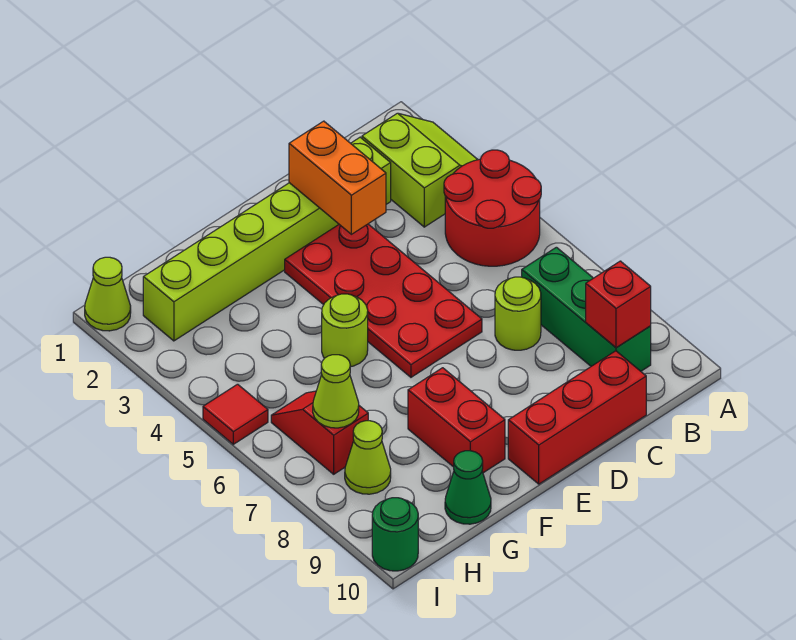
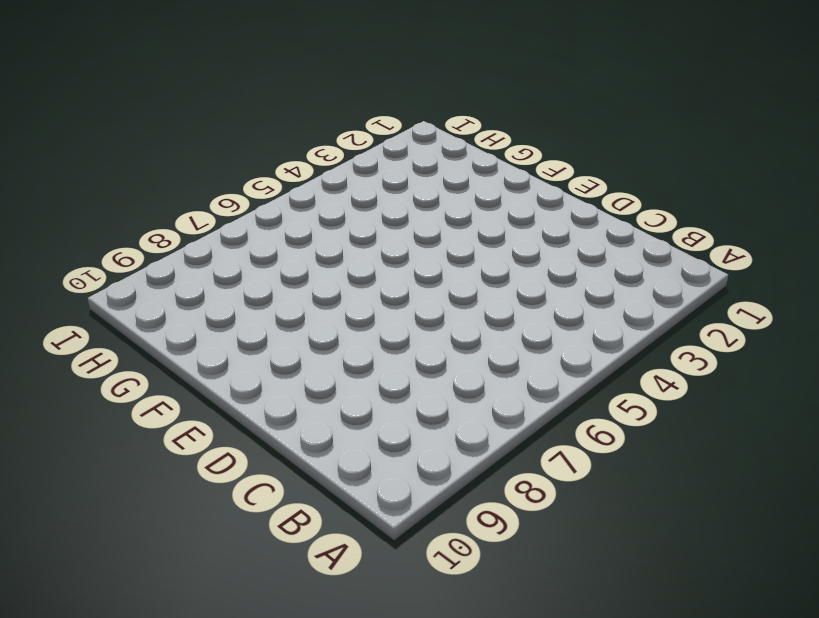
none -> lime 2x2 slope [362,113,478,227]
none -> red 2x2 round brick [444,150,541,266]
none -> green 1x3 brick [522,247,651,371]

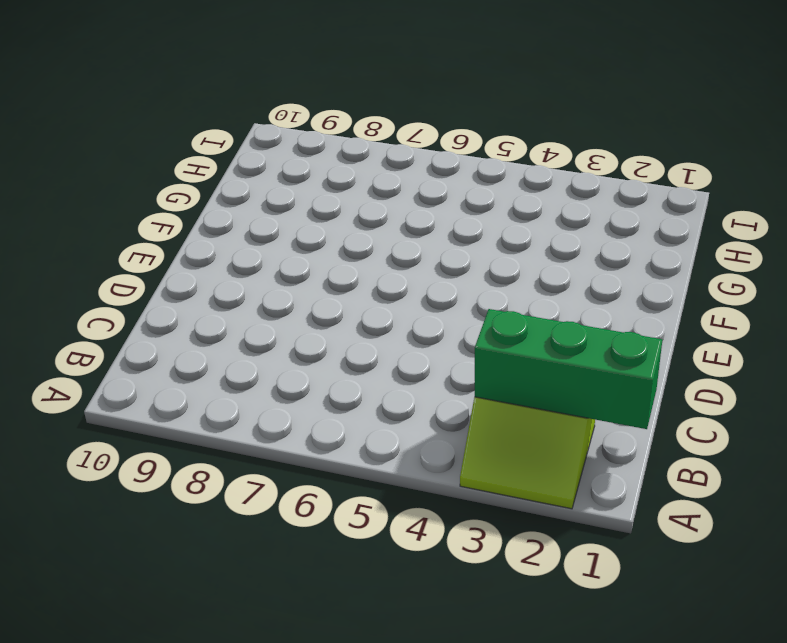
green 1x3 brick [475,309,662,429] -> green 1x3 brick moved to [522,247,651,371]
none -> red 2x2 round brick [444,150,541,266]
none -> lime 1x6 brick [143,137,391,341]
none -> lime 1x1 round brick [495,277,541,350]

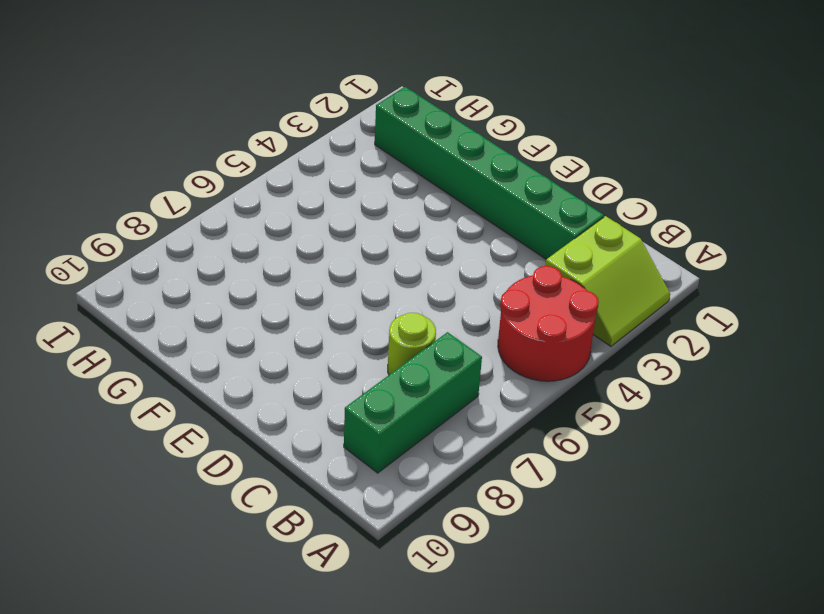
green 1x6 brick [375,87,604,259] -> lime 1x6 brick [143,137,391,341]
none -> red 1x3 brick [508,351,646,484]
none -> red 2x4 plate [285,224,482,377]
none -> lime 1x1 round brick [322,294,368,367]

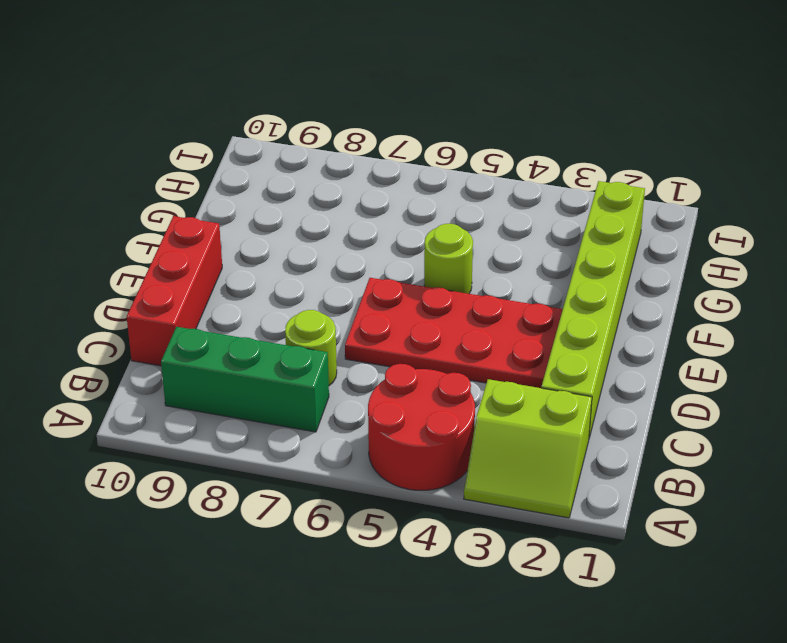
none -> red 1x2 brick [408,368,505,473]
none -> green 1x1 cone [445,451,491,524]
none -> red 1x2 slope [271,391,368,474]

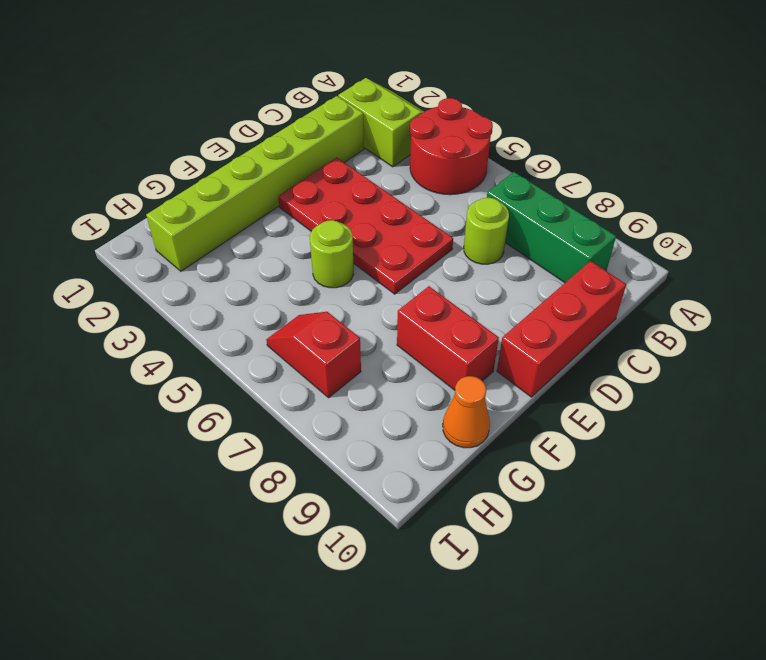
orange 1x1 cone [443,376,490,448] -> green 1x1 cone [445,451,491,524]
none -> lime 1x1 cone [345,421,391,494]
none -> lime 1x1 cone [85,257,131,331]
none -> red 1x1 tile [203,384,268,444]

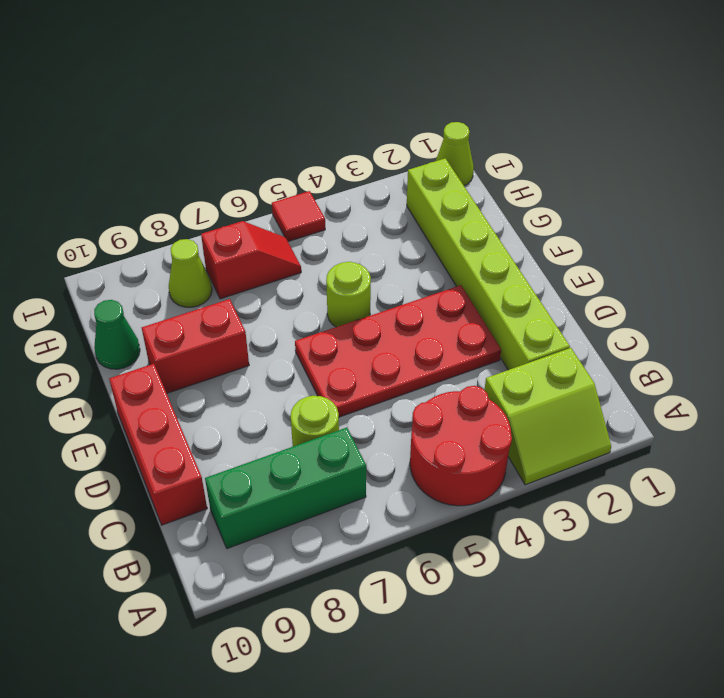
none -> green 1x1 round brick [372,498,418,571]
none -> red 1x1 brick [586,261,651,348]
none -> orange 1x2 brick [289,121,386,234]

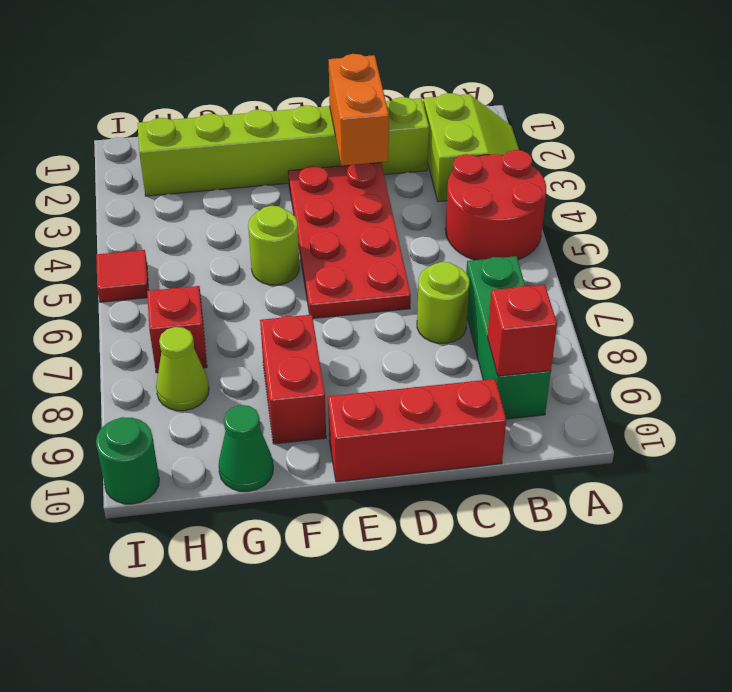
none -> lime 1x1 cone [85,257,131,331]
none -> lime 1x1 cone [313,355,359,428]

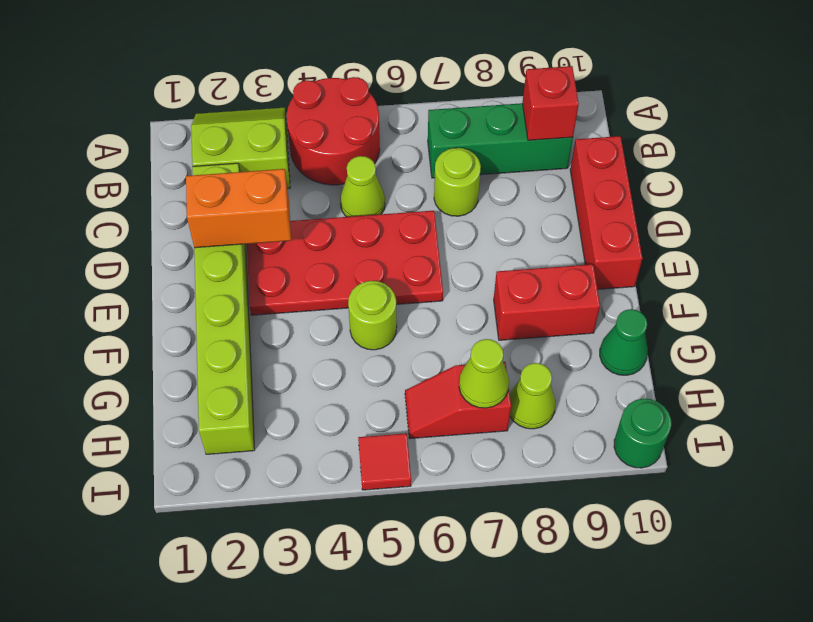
lime 1x1 cone [340,156,385,217] -> lime 1x1 cone moved to [85,257,131,331]

